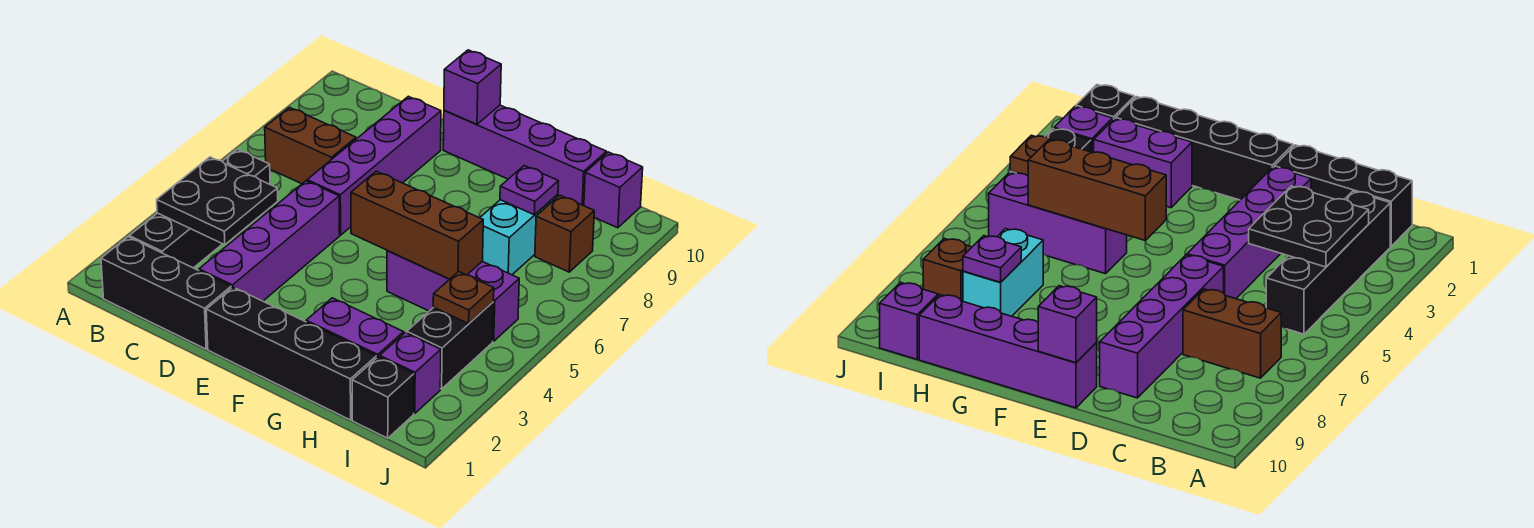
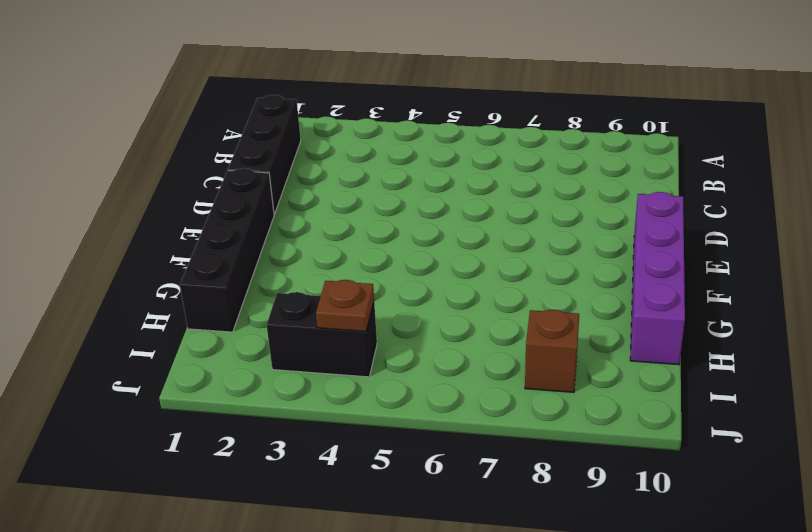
none -> black 1x4 brick [129,149,270,268]
none -> brown 1x2 brick [265,108,356,184]
none -> purple 1x4 brick [199,181,340,301]

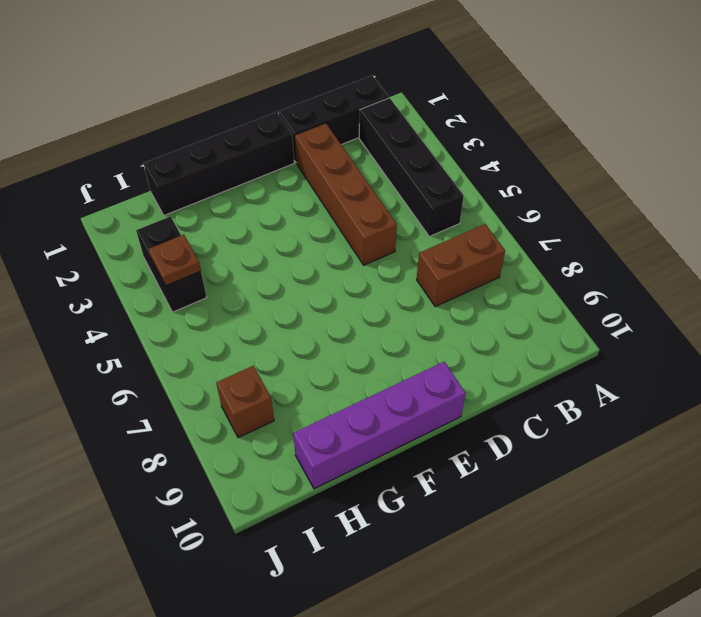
brown 1x4 brick [295,123,397,265] -> purple 1x4 brick [199,181,340,301]
none -> purple 1x4 brick [307,96,441,235]
none -> purple 1x2 brick [306,298,404,357]
none -> purple 1x3 brick [387,250,519,341]

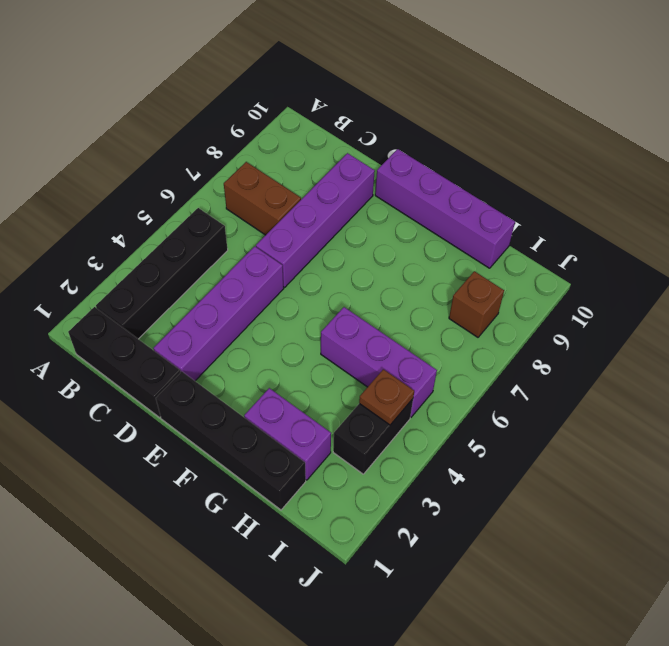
none -> cyan 1x2 brick [480,194,558,275]
none -> black 1x1 brick [352,357,414,438]
none -> purple 1x1 brick [380,333,441,413]

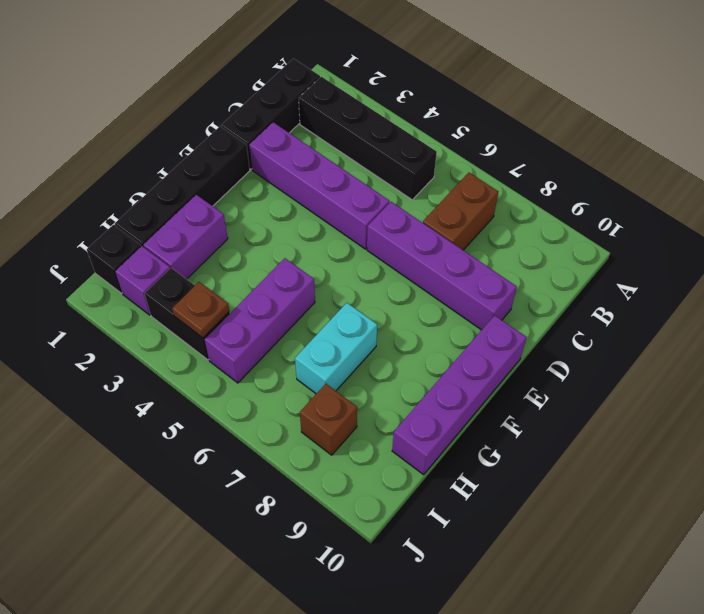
cyan 1x2 brick [295,303,377,394] -> cyan 1x2 brick turned to [480,194,558,275]
none -> purple 1x1 brick [584,152,643,228]
none -> black 2x2 plate [157,157,278,245]
none -> purple 1x1 brick [444,50,501,124]

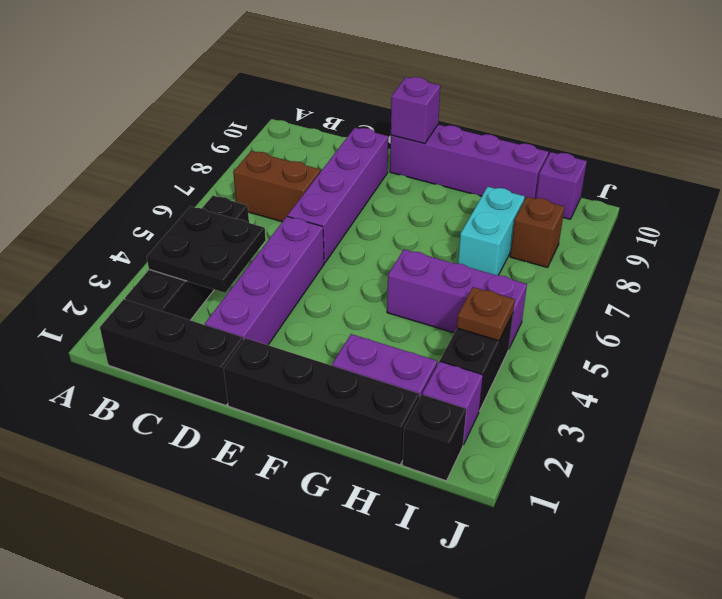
none -> brown 1x3 brick [351,171,483,279]
none -> purple 1x1 plate [500,166,558,215]

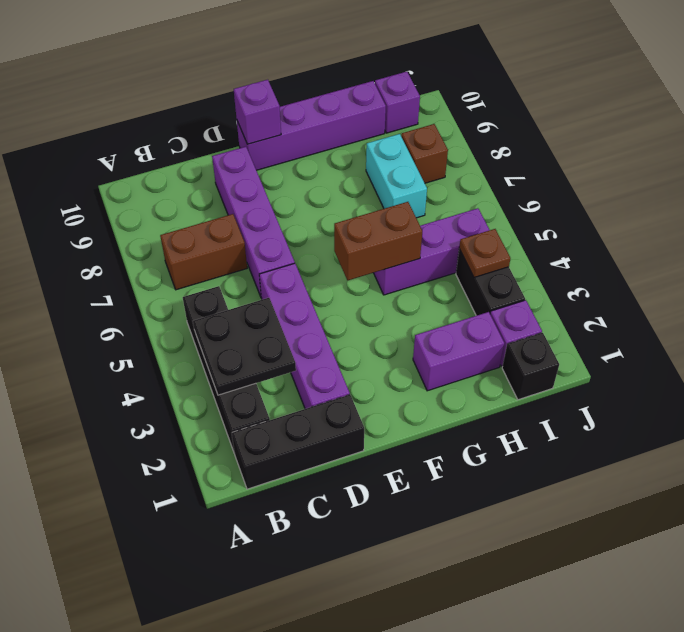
brown 1x2 brick [334,202,422,280] -> brown 1x3 brick [351,171,483,279]
none -> black 1x4 brick [206,287,377,420]
none -> purple 1x1 plate [500,166,558,215]

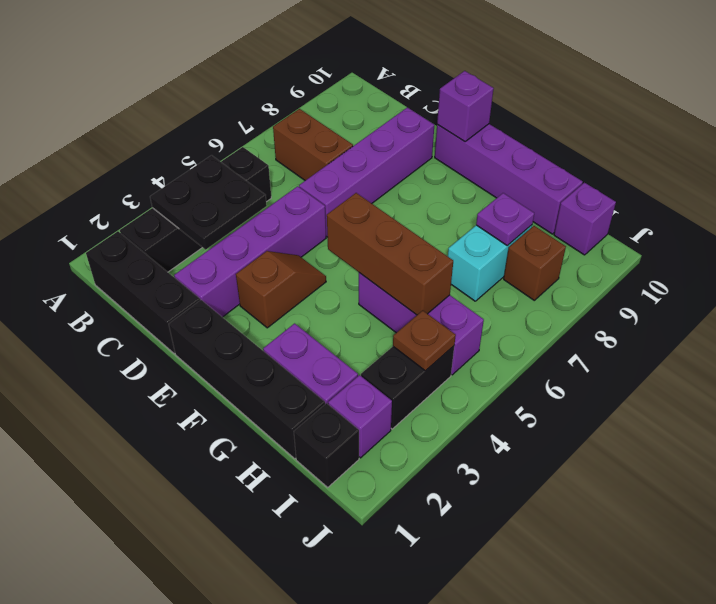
brown 1x2 slope [236,251,326,328] -> none

